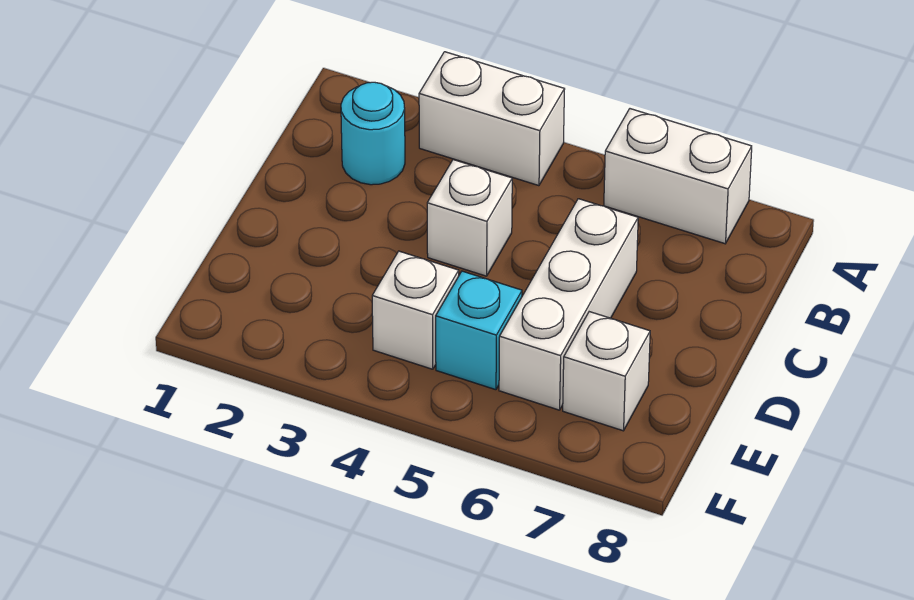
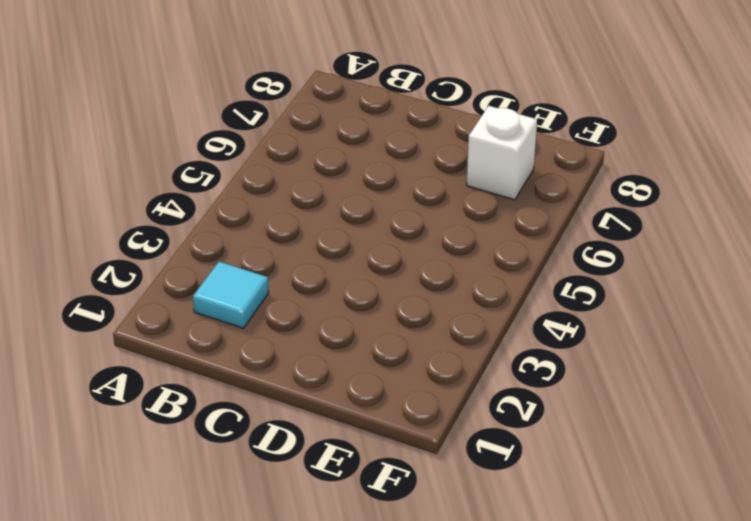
cyan 1x1 tile [193,262,269,328] -> cyan 1x1 round brick [341,82,405,185]
none -> white 1x2 brick [419,52,565,186]
none -> white 1x2 brick [604,109,752,244]

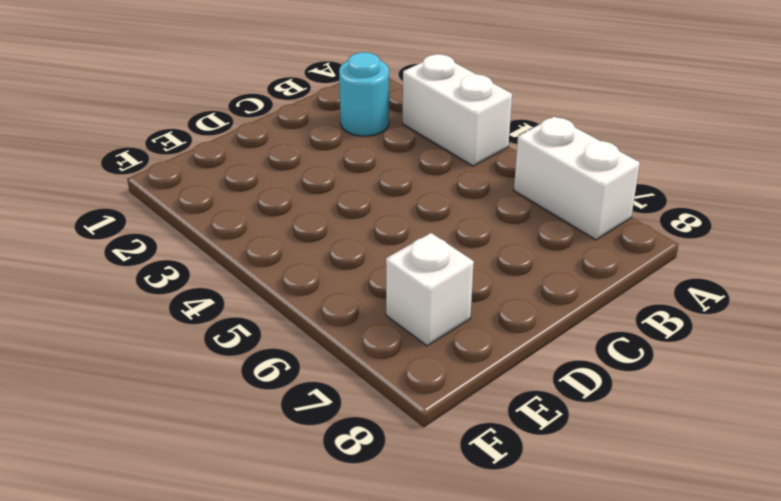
none -> white 1x1 brick [427,160,512,276]
none -> white 1x3 brick [499,199,638,410]

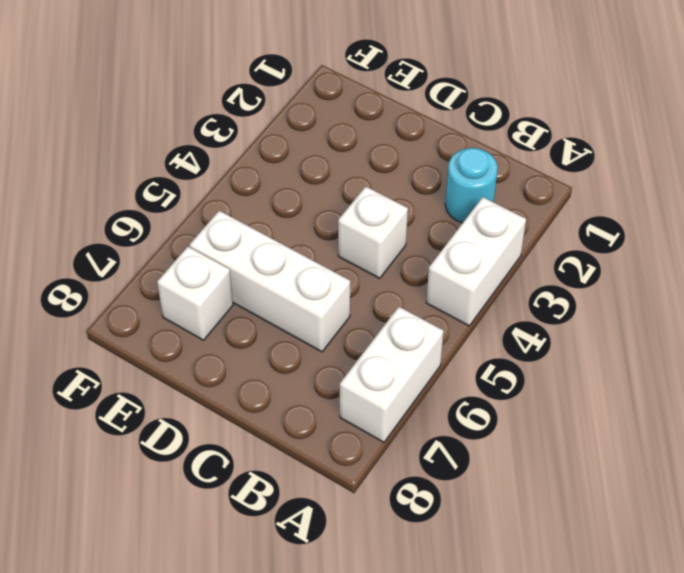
none -> white 1x1 brick [372,251,459,369]
none -> cyan 1x1 brick [436,271,522,390]

